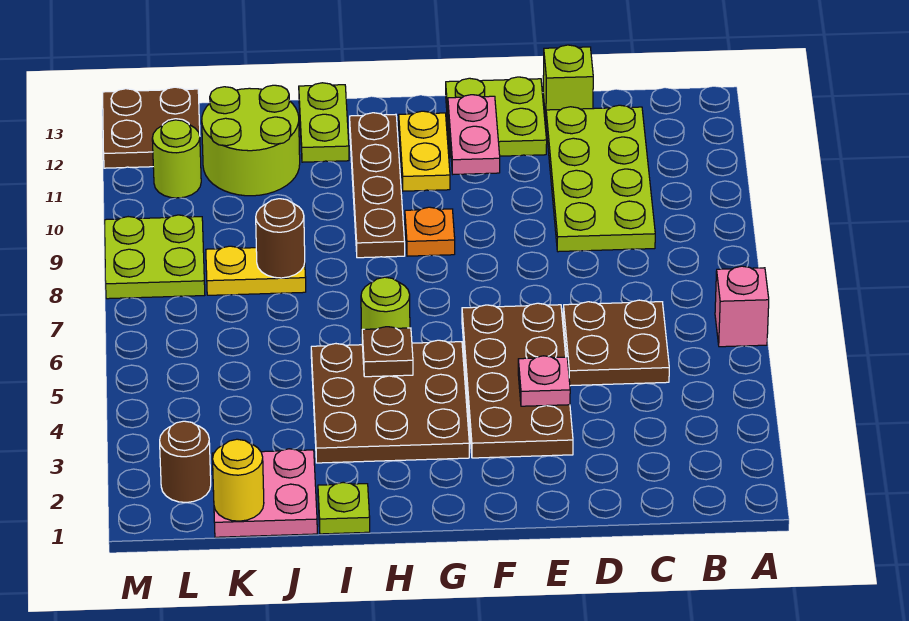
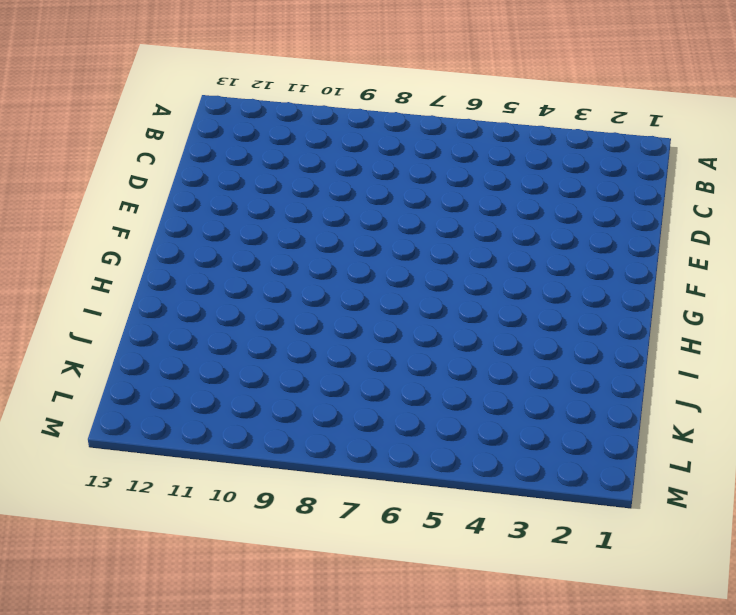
none -> pink 1x1 brick [715,266,769,347]
none -> brown 2x2 plate [563,300,669,386]
none -> lime 2x4 plate [546,105,655,252]

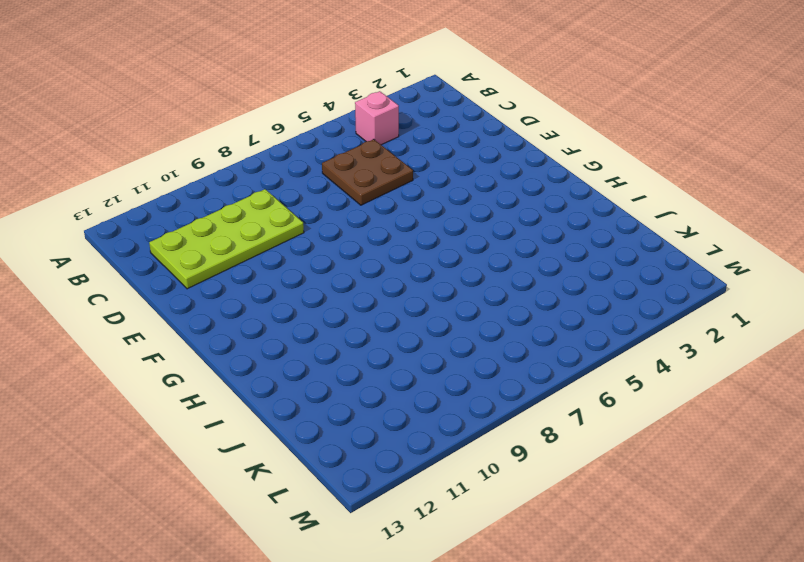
pink 1x1 brick [355,91,399,145] -> pink 1x1 brick moved to [715,266,769,347]
none -> lime 1x1 brick [543,45,593,118]
none -> brown 2x4 plate [462,303,573,458]
none -> lime 2x2 plate [446,77,547,158]

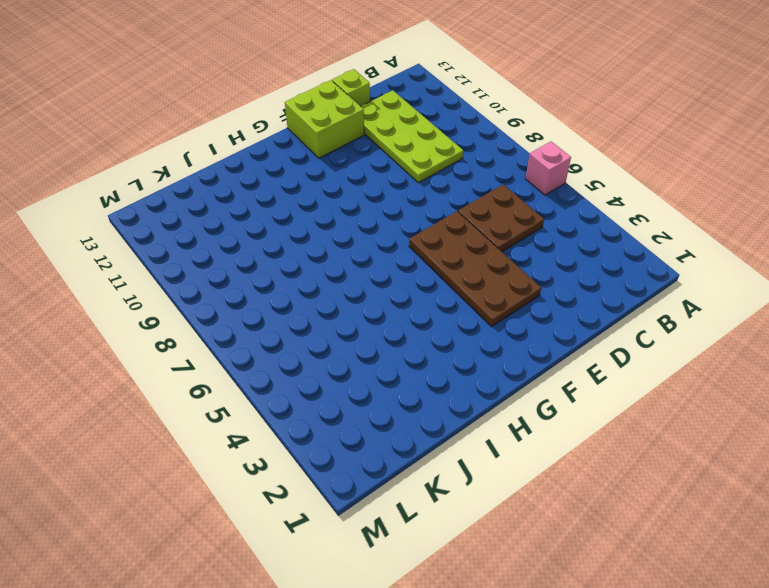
lime 2x2 brick [285,80,364,158] -> lime 2x2 plate [446,77,547,158]
none -> brown 3x3 plate [311,340,469,463]
none -> orange 1x1 plate [405,207,455,256]
none -> yellow 1x2 plate [399,111,450,191]

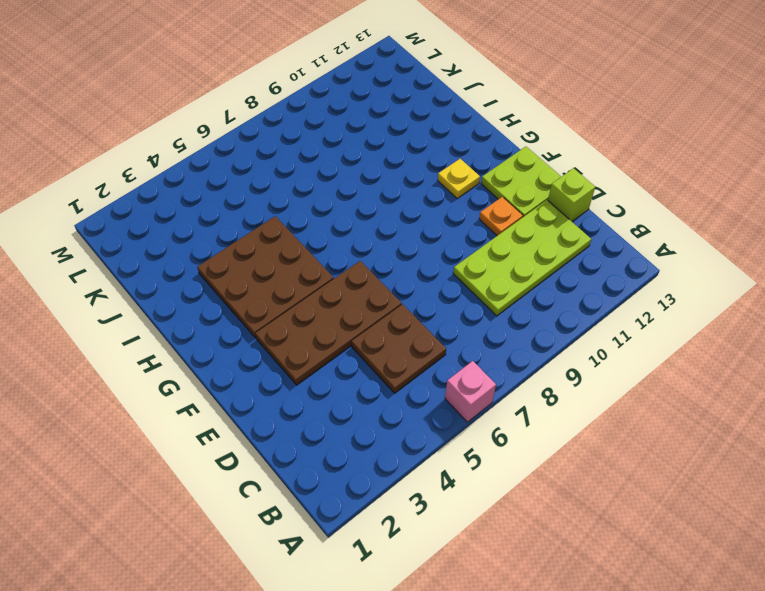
orange 1x1 plate [479,197,523,236] -> orange 1x1 plate moved to [405,207,455,256]
yellow 1x1 plate [438,159,480,198] -> yellow 1x2 plate [399,111,450,191]
none -> lime 1x1 round brick [361,277,410,337]
none -> brown 1x4 plate [350,113,405,258]
none -> lime 1x1 plate [318,482,370,534]

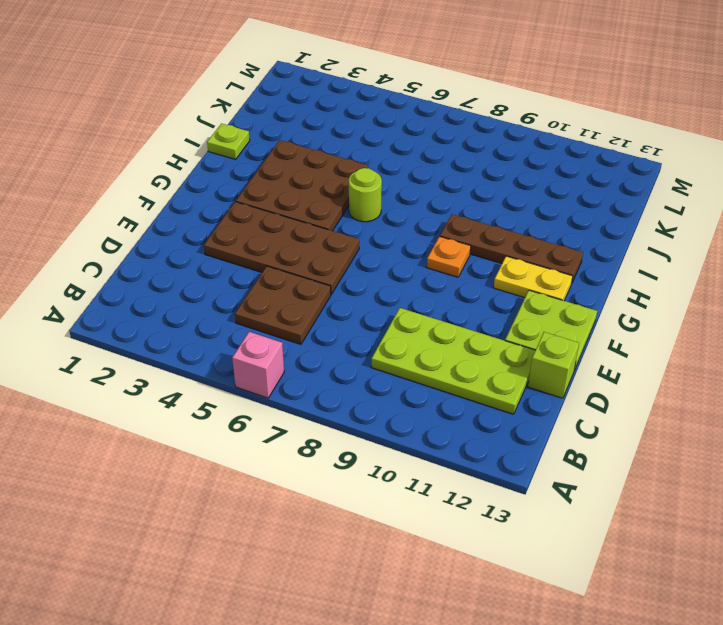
none -> lime 1x2 plate [299,83,349,162]
none -> pink 2x2 plate [212,449,317,537]
none -> yellow 1x2 plate [206,246,306,295]

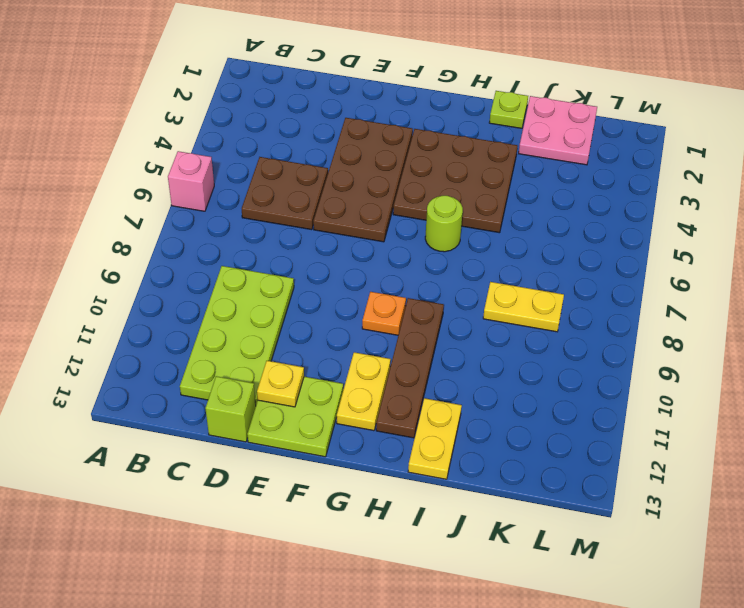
yellow 1x1 plate [257,361,304,407] -> none
yellow 1x2 plate [408,398,462,479] -> lime 1x2 plate [299,83,349,162]
none -> lime 2x2 round brick [202,85,300,196]
none -> brown 1x1 round brick [160,421,211,502]
none -> lime 2x2 plate [105,215,205,299]

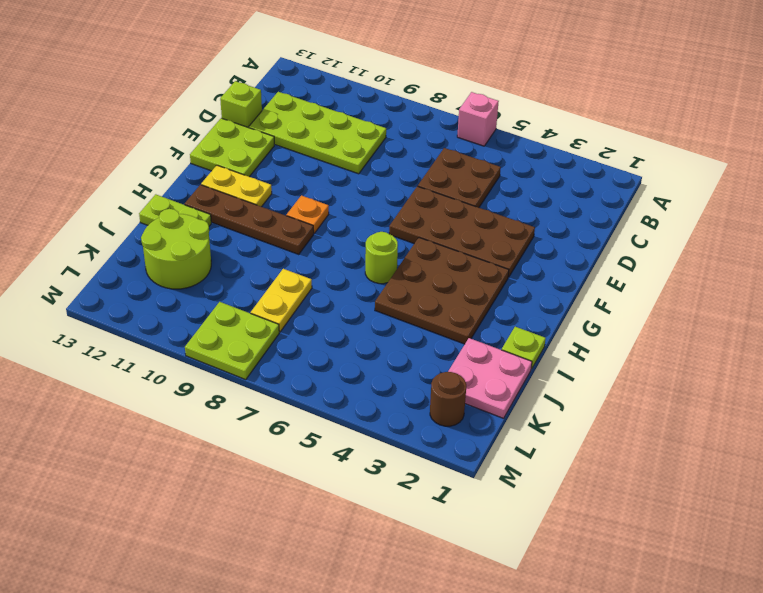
none -> lime 1x1 round brick [152,120,201,198]
none -> brown 2x2 plate [103,87,200,168]
none -> pink 1x1 plate [518,356,570,406]

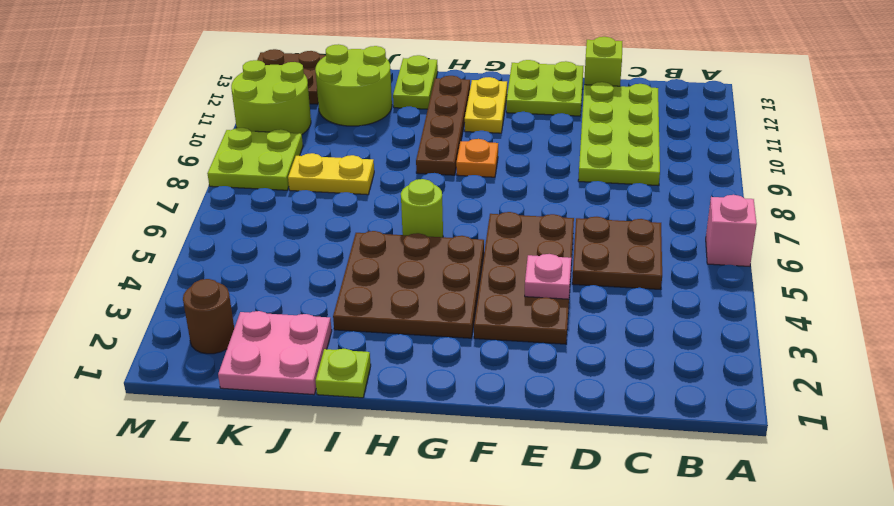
lime 2x2 round brick [231,60,311,134] -> lime 1x1 round brick [152,120,201,198]
none -> pink 1x2 plate [448,95,500,174]
none -> brown 1x1 plate [362,327,413,377]
none -> brown 1x1 round brick [256,199,305,278]

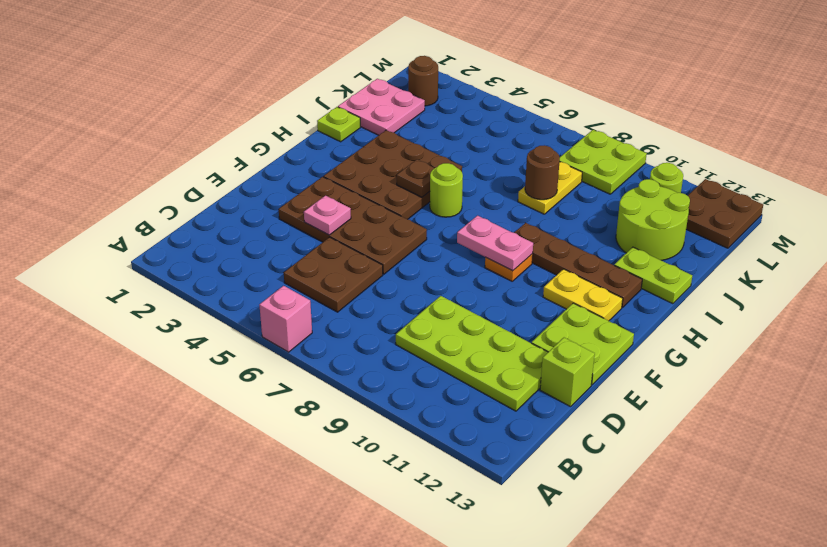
pink 1x2 plate [457,216,533,271] -> pink 1x2 plate moved to [448,95,500,174]
none -> yellow 1x1 round brick [212,439,264,521]

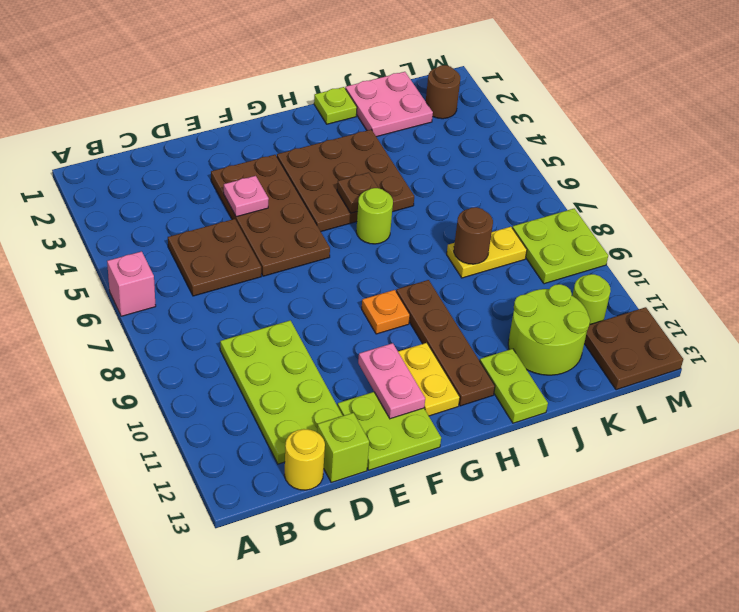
yellow 1x1 round brick [284,429,325,490] -> yellow 1x1 round brick moved to [212,439,264,521]

